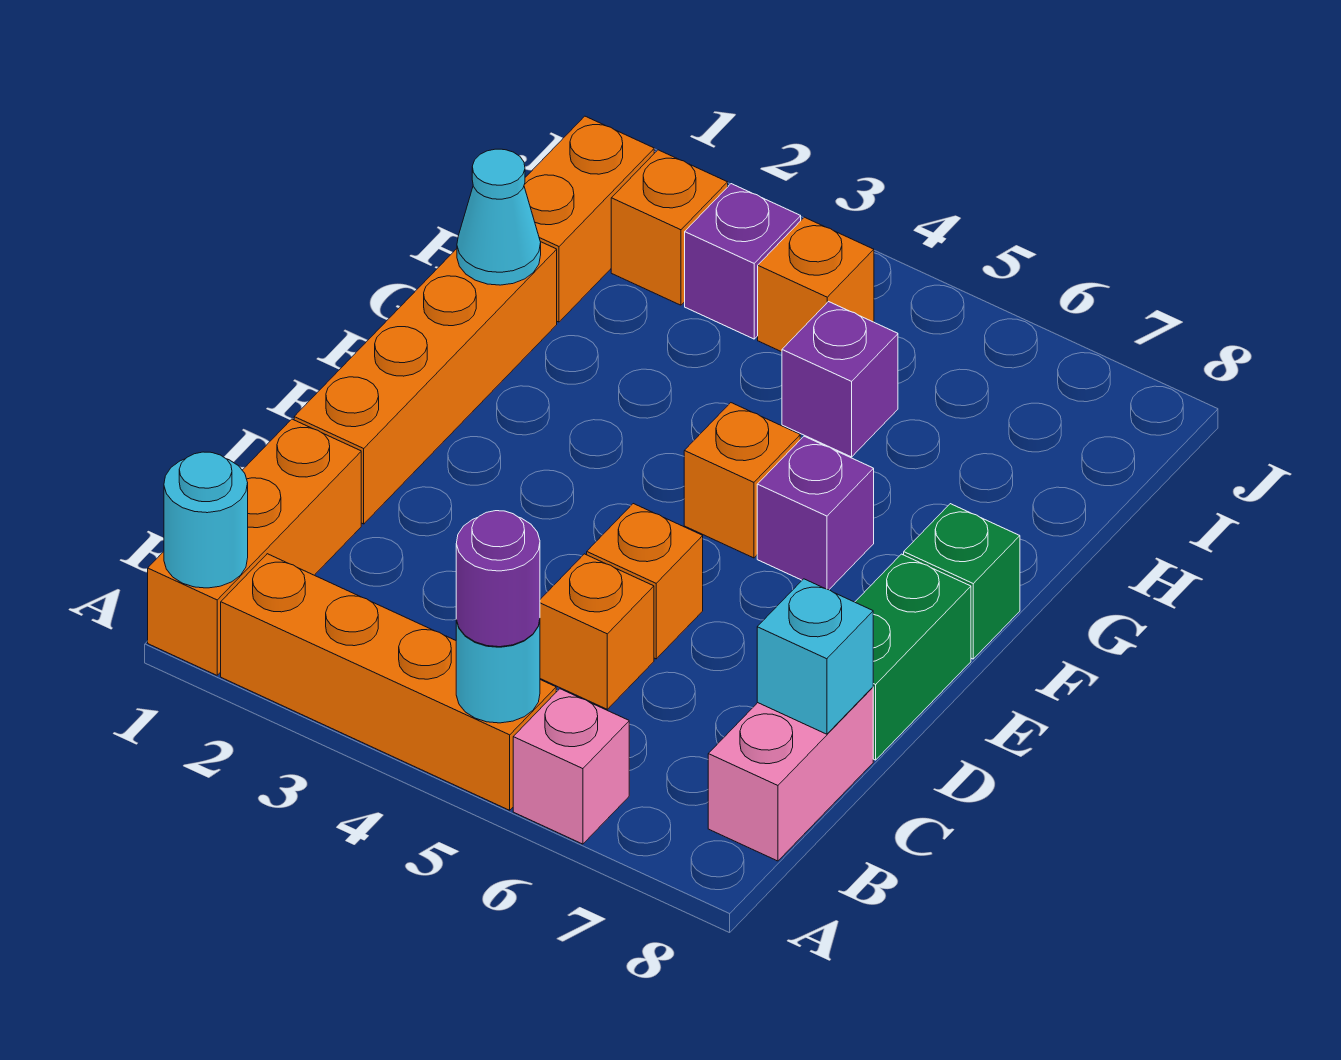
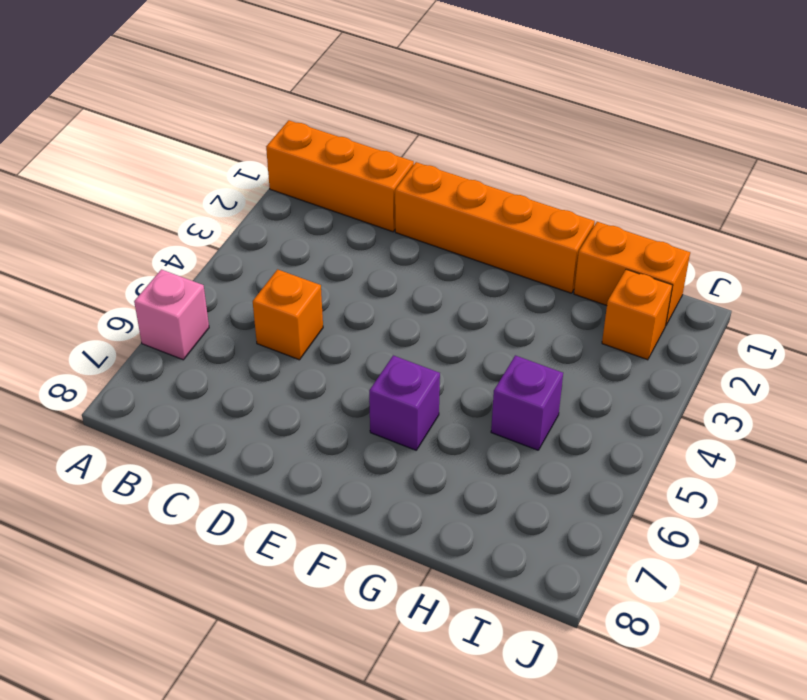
none -> orange 1x4 brick [221,554,556,810]
none -> pink 1x2 brick [708,687,873,861]
none -> orange 1x1 brick [587,504,703,659]

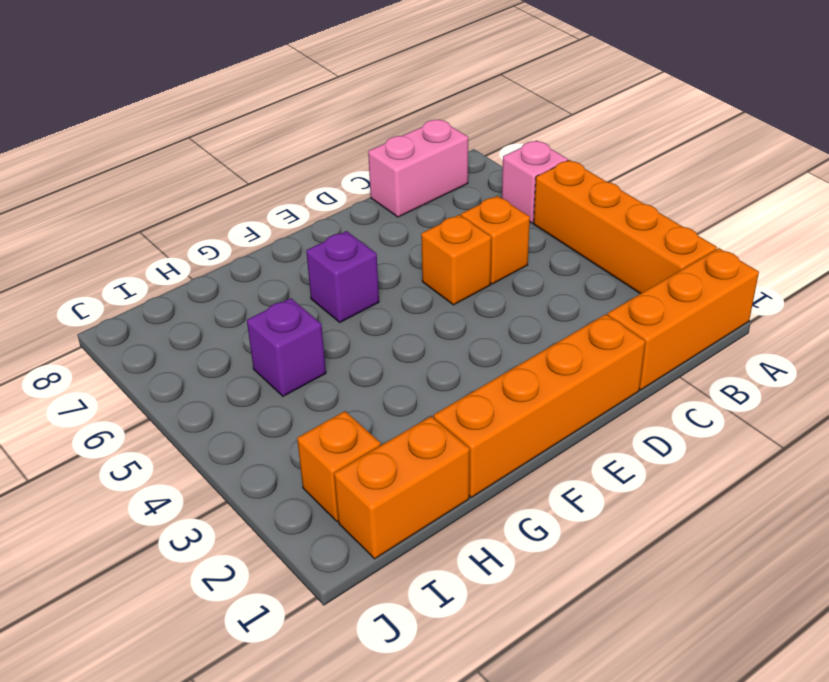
none -> green 1x2 brick [855,554,971,760]
none -> orange 1x1 brick [684,403,800,558]
none -> green 1x1 brick [904,504,1020,659]

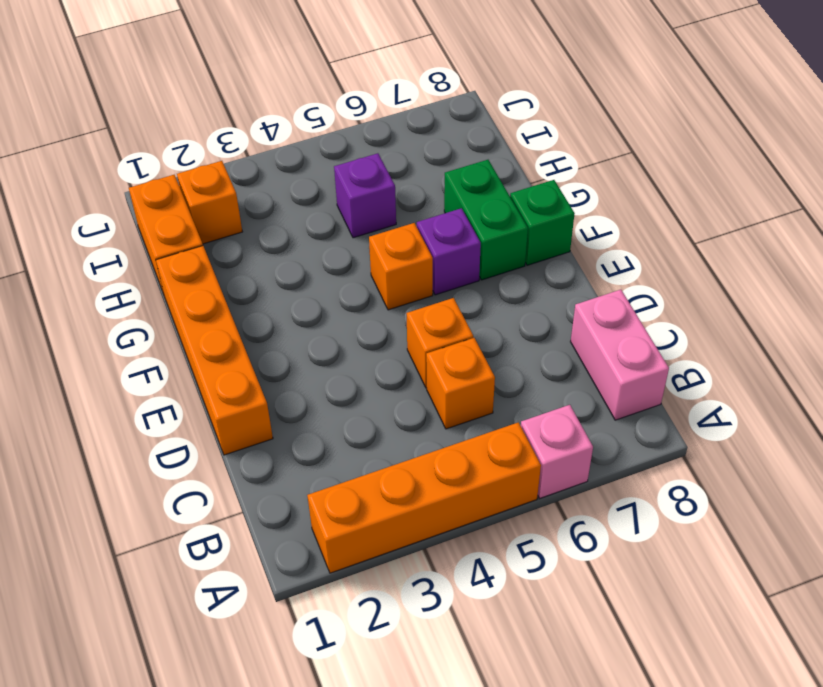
green 1x2 brick [444,160,528,280] -> green 1x2 brick moved to [855,554,971,760]
none -> orange 1x3 brick [148,419,361,675]
none -> purple 1x1 brick [685,184,801,339]
none -> orange 1x1 brick [758,217,874,352]

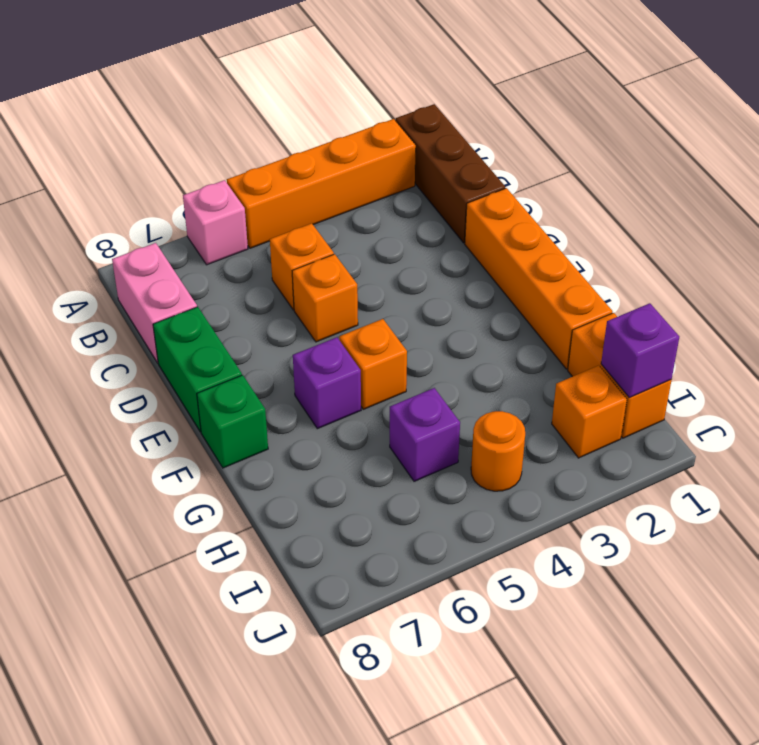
brown 1x3 brick [396,104,505,243] -> orange 1x3 brick [148,419,361,675]
purple 1x1 brick [601,303,679,397] -> purple 1x1 brick moved to [685,184,801,339]
orange 1x1 round brick [471,411,525,491] -> orange 1x1 brick [758,217,874,352]
none -> cyan 1x1 round brick [164,452,248,588]
none -> cyan 1x1 round brick [456,620,540,723]
none -> cyan 1x1 brick [757,579,873,734]

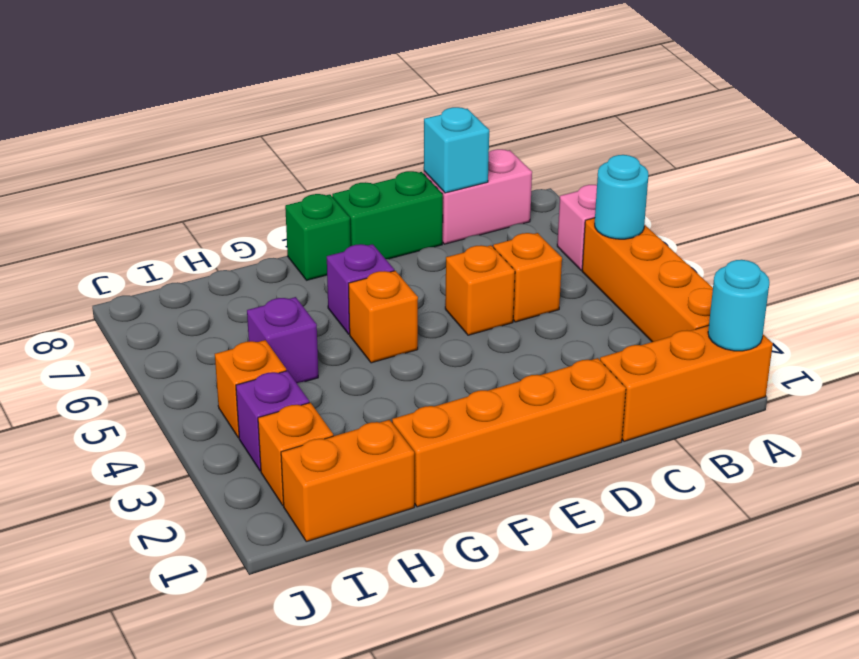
none -> cyan 1x1 cone [457,149,541,285]
none -> purple 1x1 round brick [456,511,540,647]

